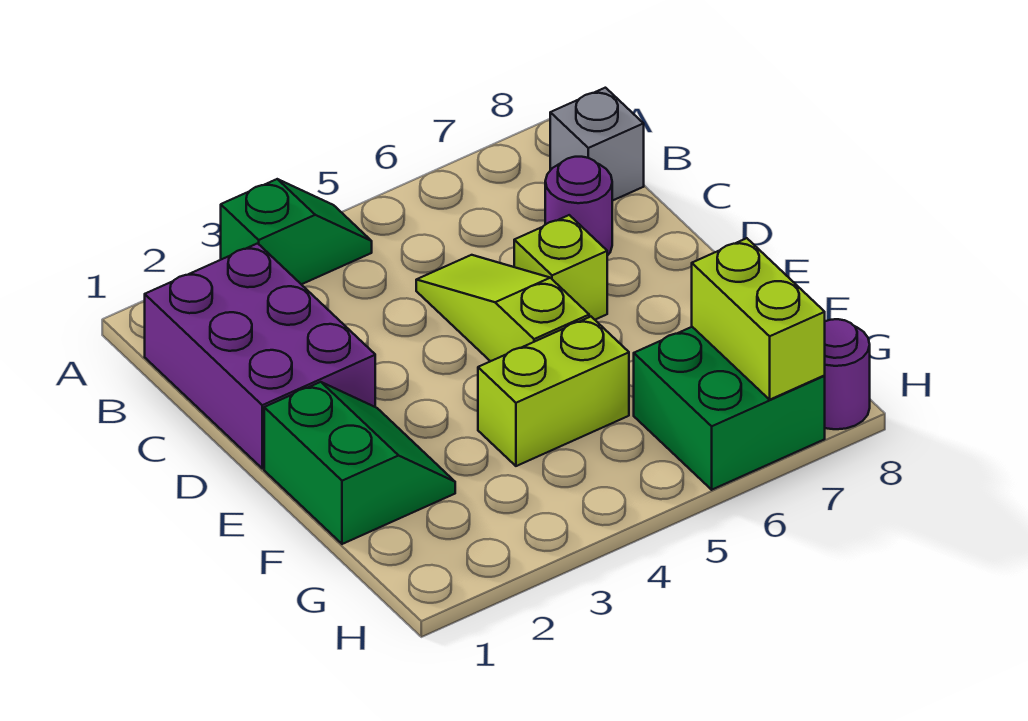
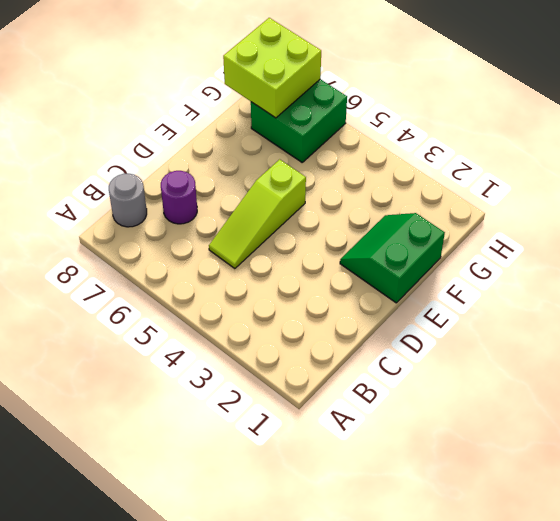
grey 1x1 round brick [109,174,147,227] -> grey 1x1 brick [550,88,644,201]
lime 2x2 brick [223,18,321,118] -> lime 1x2 brick [692,238,825,400]
none -> green 1x2 slope [221,179,372,284]
none -> purple 2x3 brick [145,243,375,469]

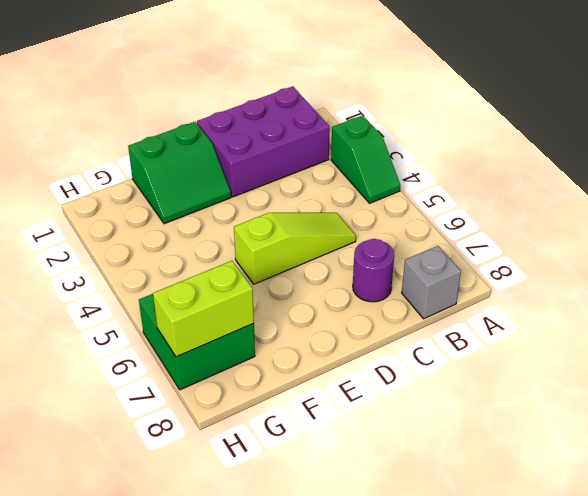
none -> lime 1x1 brick [514,215,607,320]
none -> lime 1x2 brick [478,317,629,466]

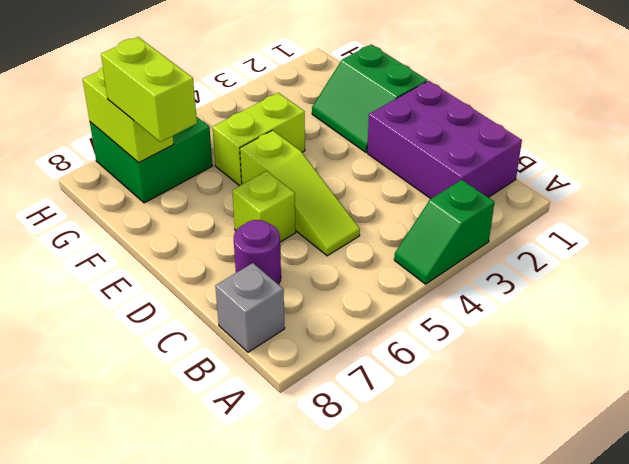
lime 1x2 brick [101,37,197,142] -> none
none -> purple 1x1 round brick [824,319,870,429]

